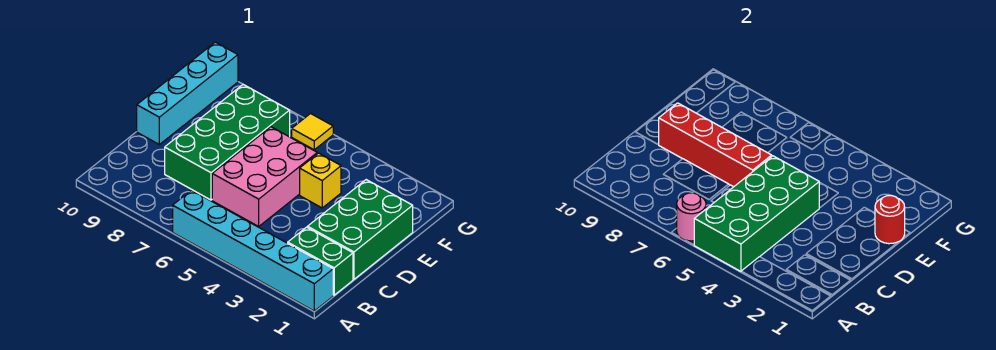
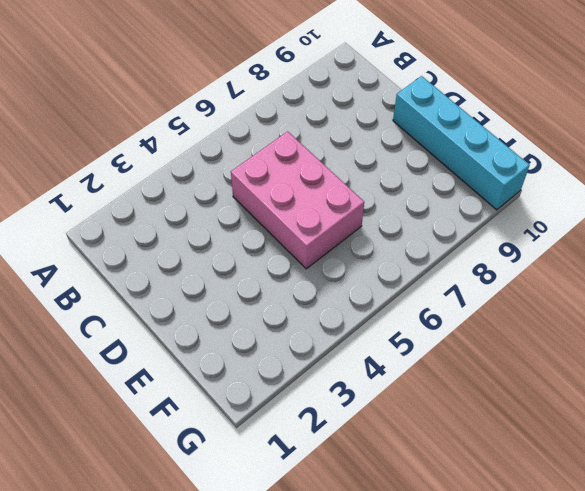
none -> cyan 1x6 brick [173,190,333,311]
none -> green 1x2 brick [288,227,353,295]
none -> green 2x3 brick [308,180,413,279]

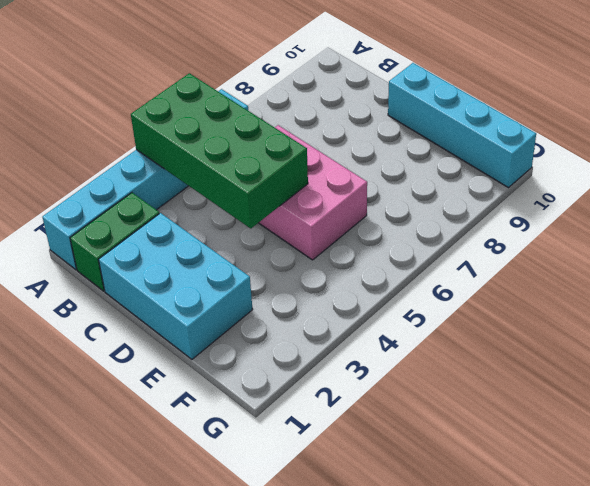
cyan 2x3 brick [99,213,253,359] -> green 2x3 brick [308,180,413,279]
none -> green 2x4 brick [165,85,290,200]
none -> yellow 1x1 brick [300,153,341,208]
none -> yellow 1x1 tile [292,114,333,150]

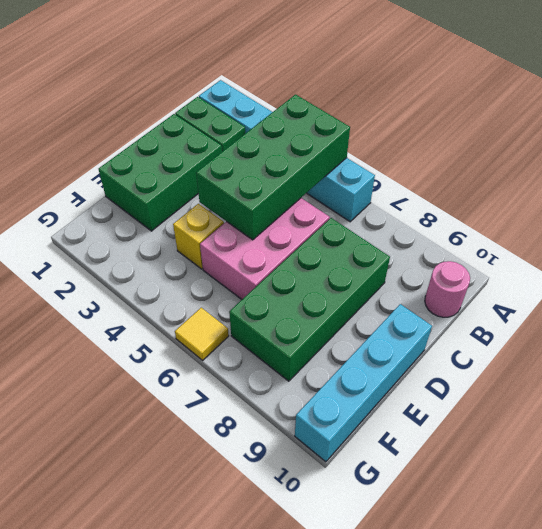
pink 1x1 round brick [425,261,470,317] -> pink 1x1 round brick moved to [677,193,706,241]
none -> red 1x4 brick [659,103,772,187]
none -> red 1x1 round brick [875,196,905,244]

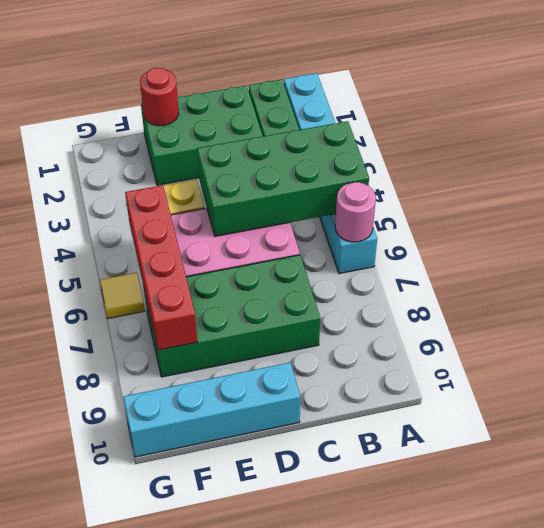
red 1x4 brick [125,185,197,350] -> red 1x4 brick moved to [659,103,772,187]

